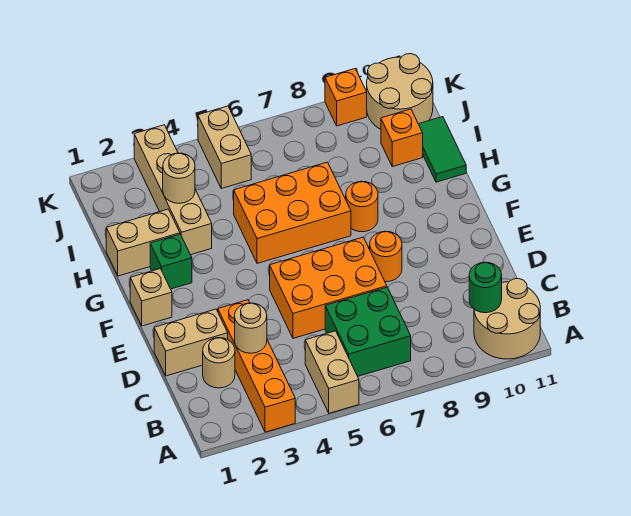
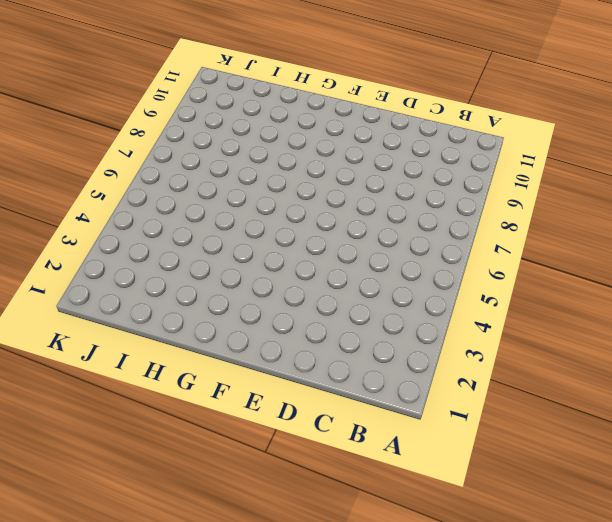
none -> orange 1x4 brick [218,300,295,432]
none -> tan 1x2 brick [305,331,359,413]
none -> tan 2x2 round brick [474,279,540,359]

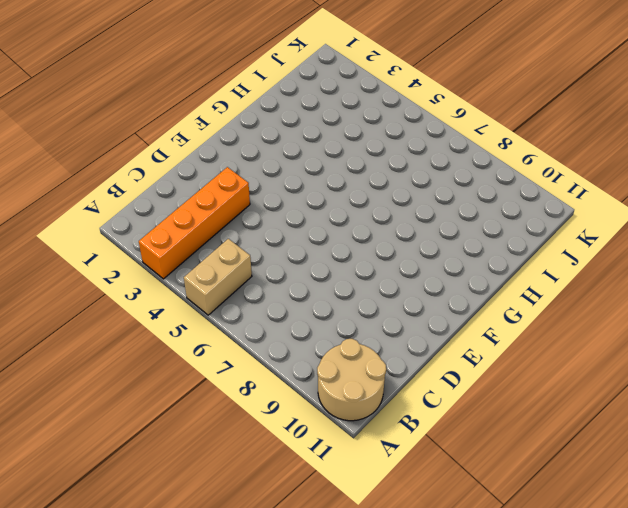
none -> green 2x2 brick [325,287,411,376]
none -> tan 1x1 round brick [203,338,235,388]
none -> tan 1x2 brick [154,309,228,376]

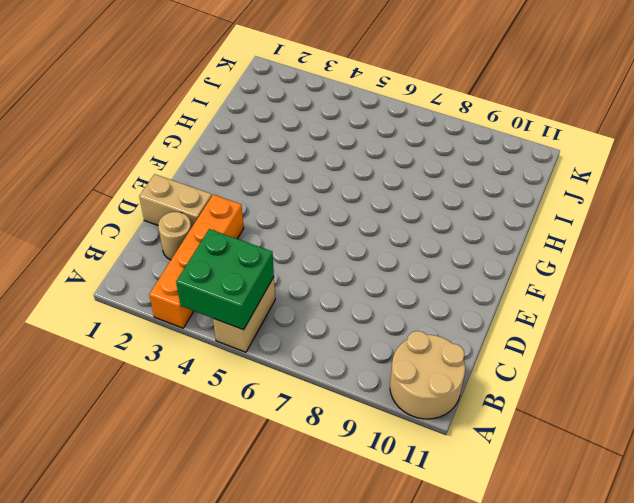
green 2x2 brick [176,229,274,330] -> green 2x2 brick moved to [325,287,411,376]
none -> orange 2x3 brick [270,237,387,338]
none -> orange 1x1 round brick [370,231,402,282]
none -> tan 1x1 brick [130,269,172,326]

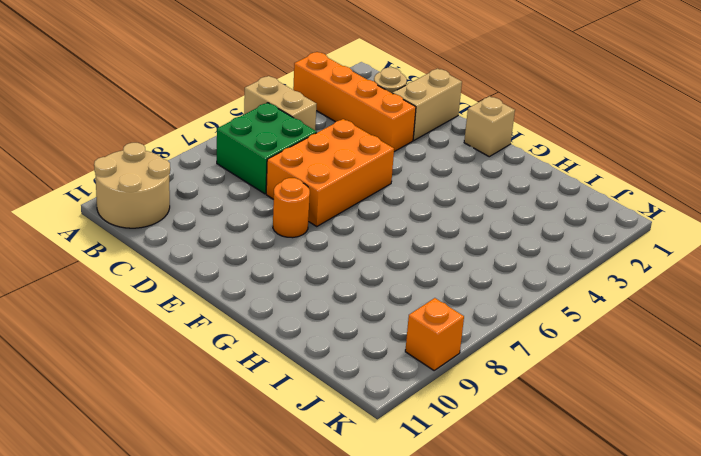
none -> green 1x1 brick [150,234,192,289]
none -> orange 2x3 brick [234,162,351,263]
none -> orange 1x1 round brick [346,181,378,232]

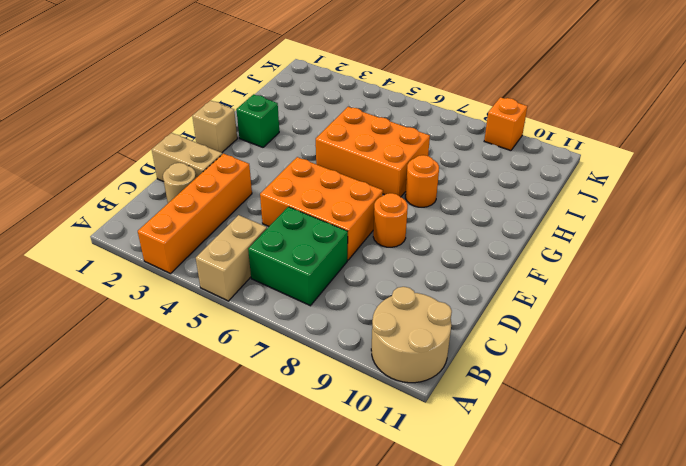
none -> tan 1x2 brick [106,209,180,276]
none -> tan 1x4 brick [134,125,212,255]
none -> green 1x2 tile [419,117,466,182]

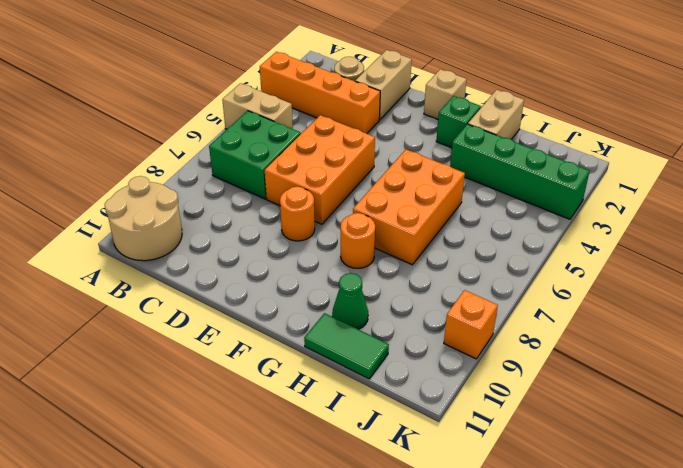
green 1x4 brick [450,124,590,219] -> tan 1x4 brick [134,125,212,255]
green 1x1 cone [332,273,368,329] -> none
none -> orange 1x1 brick [381,109,423,167]
none -> tan 1x2 brick [198,106,251,188]
none -> tan 2x2 round brick [367,54,433,129]

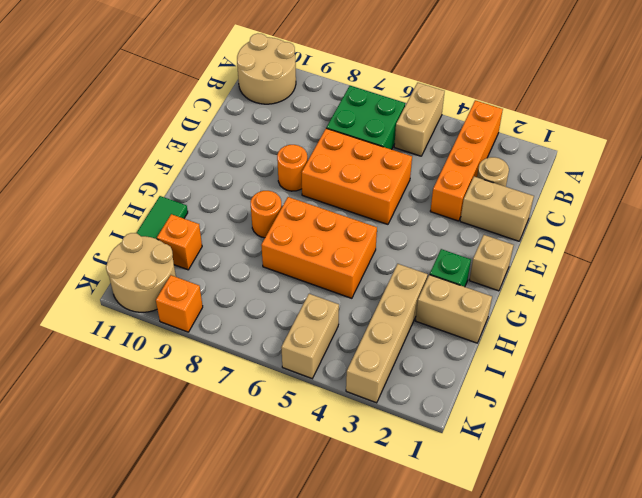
none -> green 1x1 round brick [469,262,502,313]
none -> tan 1x1 round brick [235,303,267,353]
none -> tan 1x1 round brick [163,153,195,203]

